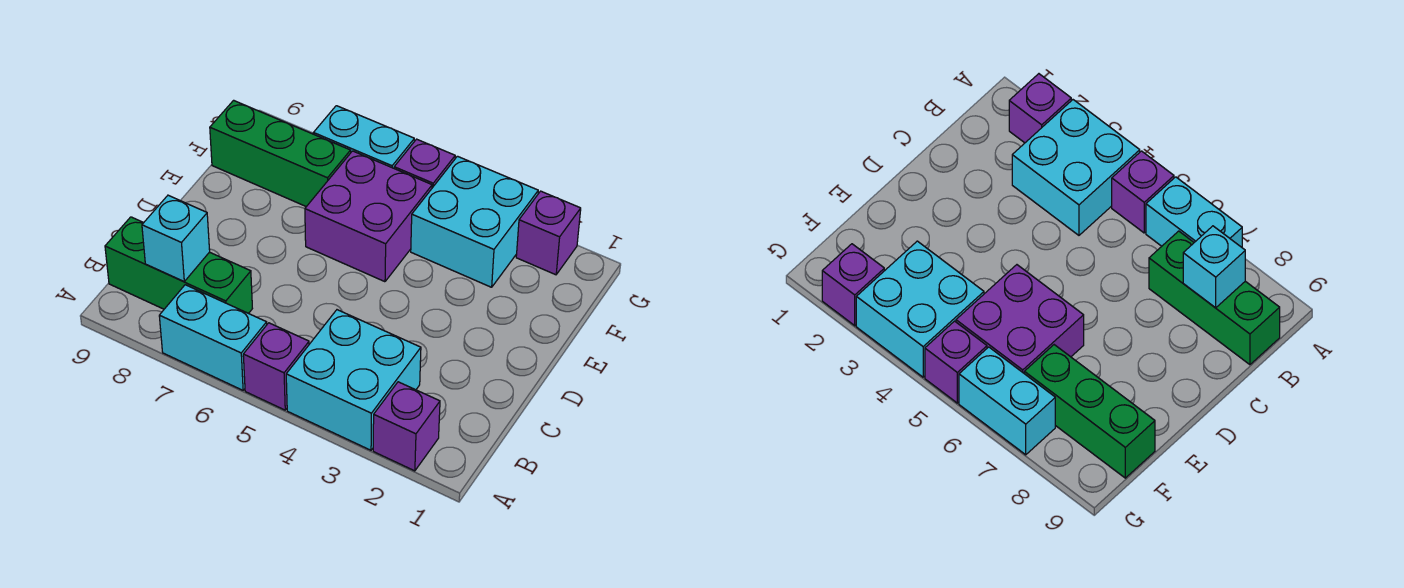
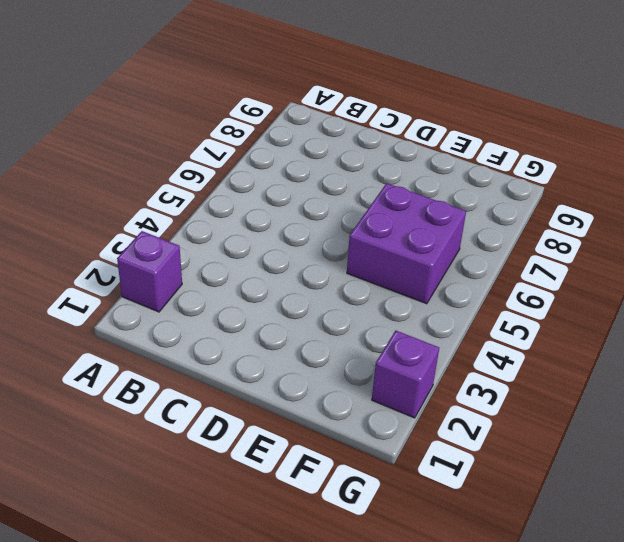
none -> cyan 2x2 brick [286,310,421,450]
none -> purple 1x1 brick [243,323,309,410]
none -> cyan 1x2 brick [159,285,267,390]

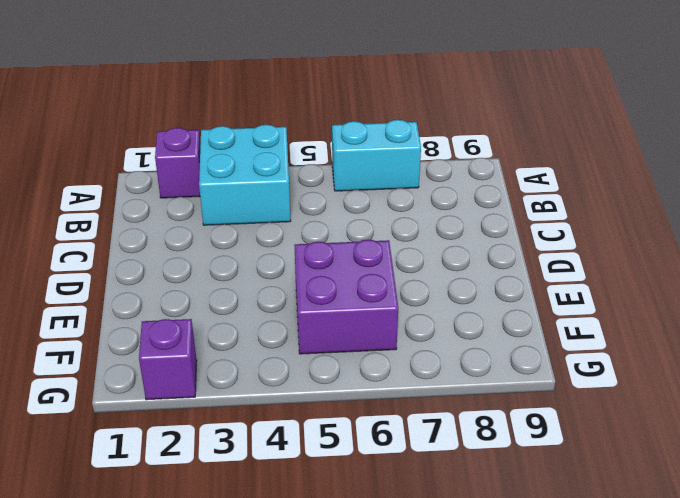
none -> purple 1x1 brick [243,323,309,410]
none -> green 1x3 brick [105,217,252,314]
none -> cyan 2x2 brick [411,156,538,287]

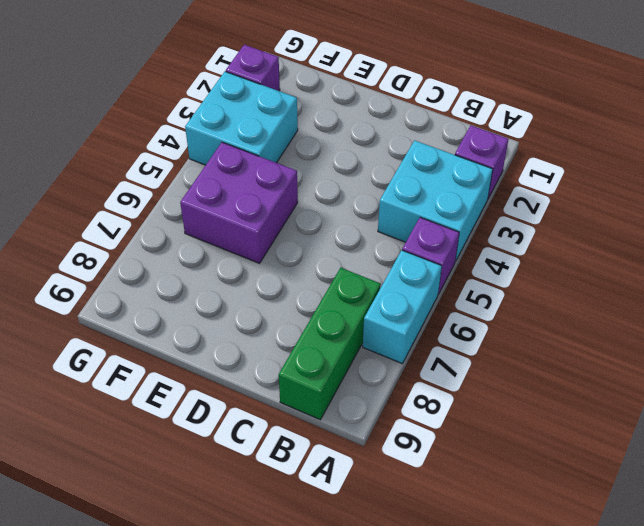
none -> green 1x3 brick [210,100,351,207]
none -> purple 1x1 brick [394,139,455,188]
none -> cyan 1x2 brick [313,106,414,168]

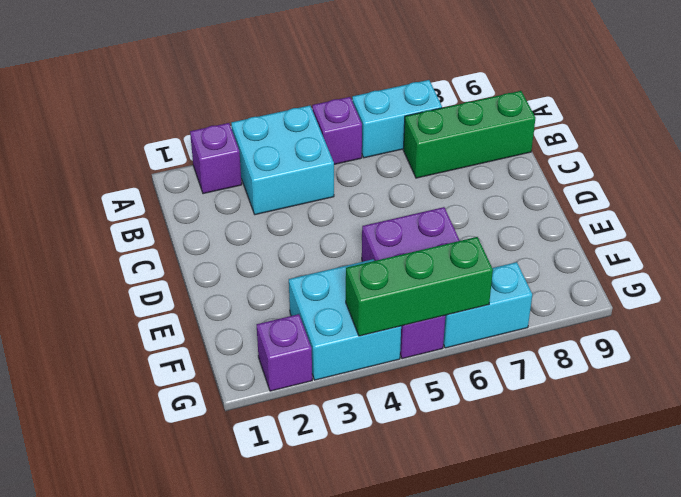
green 1x3 brick [346,237,493,336] -> green 1x3 brick moved to [210,100,351,207]
none -> cyan 1x1 brick [142,195,210,282]

